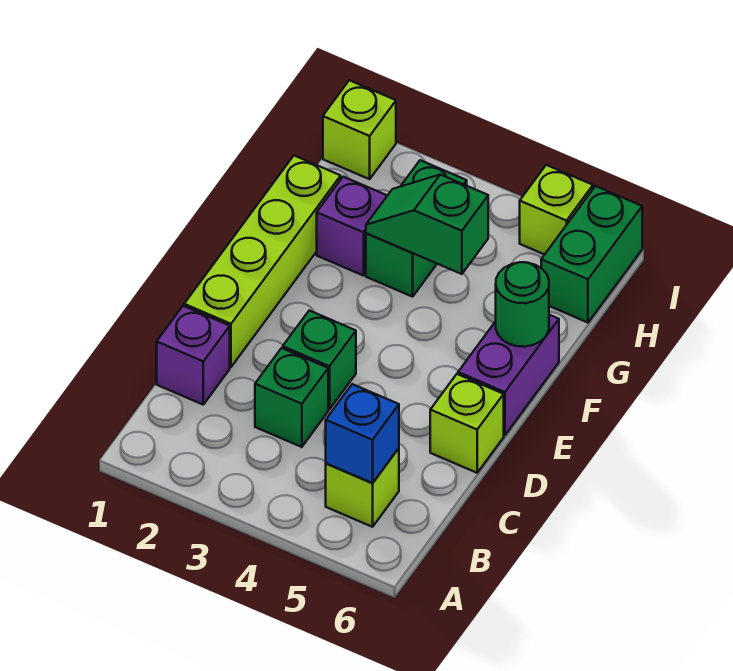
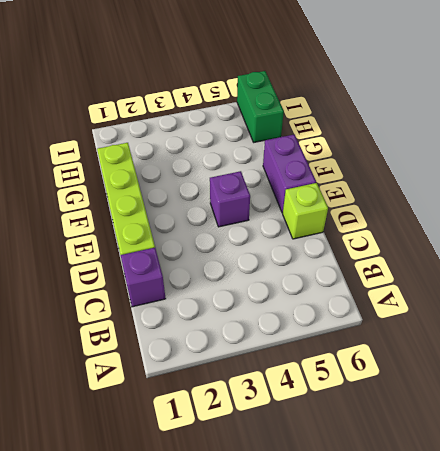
purple 1x1 brick [210,171,250,227] -> purple 1x1 brick moved to [317,177,387,276]
none -> lime 1x1 brick [326,448,399,527]
none -> green 1x1 brick [255,348,328,447]
none -> green 1x1 brick [283,311,356,409]

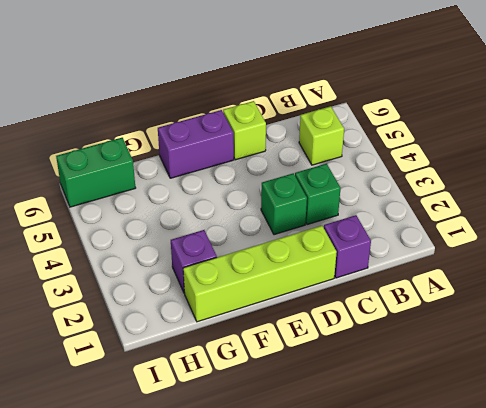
none -> green 1x2 brick [366,160,467,297]
none -> lime 1x1 brick [323,80,396,179]
none -> lime 1x1 brick [520,165,593,255]

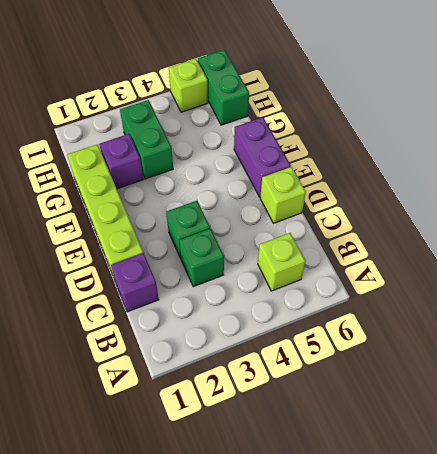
none -> lime 1x1 brick [323,80,396,179]
none -> blue 1x1 brick [326,384,399,483]
none -> green 1x1 round brick [496,262,549,347]

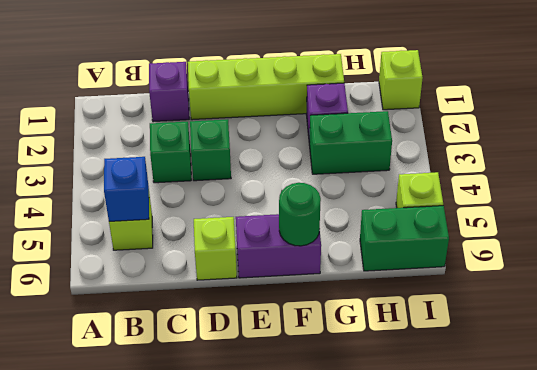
none -> green 1x2 slope [366,175,488,274]

